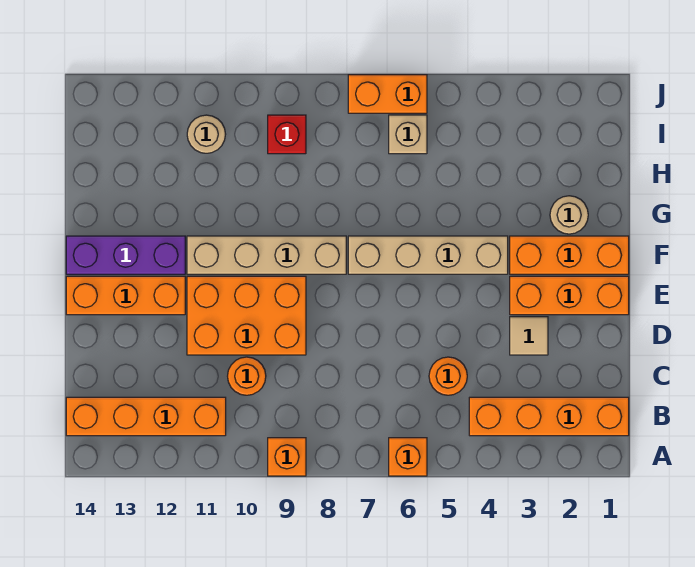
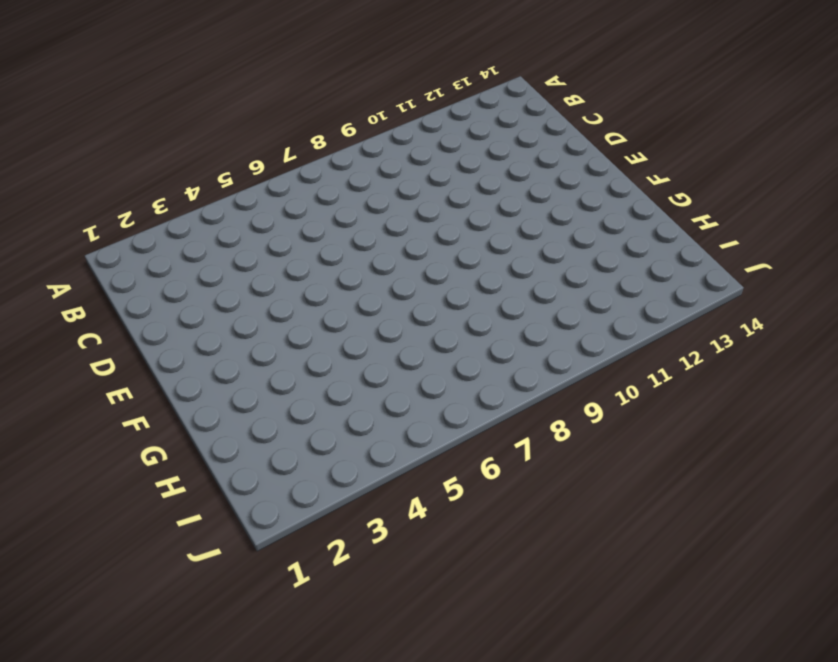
none -> orange 1x1 brick [389,438,427,476]
none -> orange 1x1 brick [268,438,306,476]
none -> orange 1x4 brick [469,397,629,436]

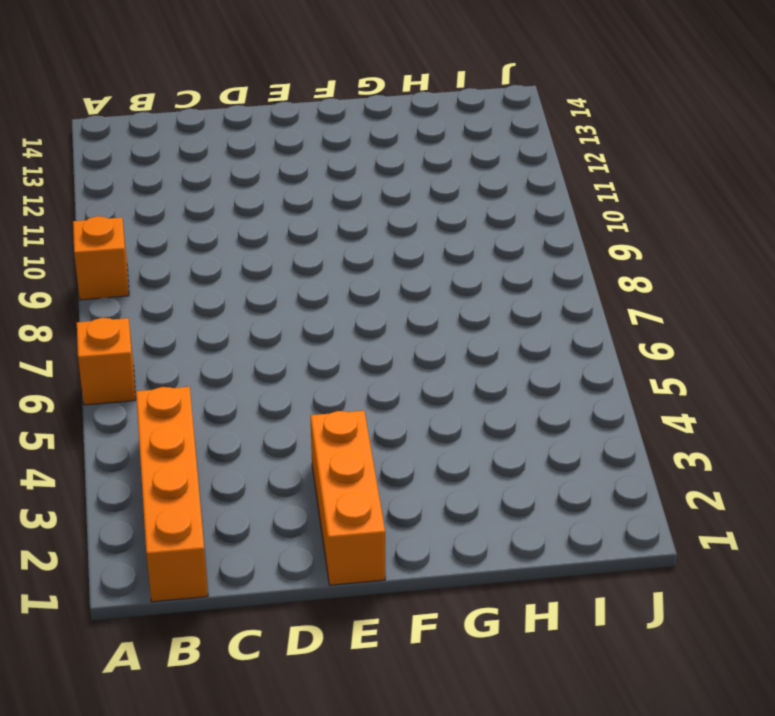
none -> orange 1x4 brick [66,397,226,436]
none -> orange 1x1 round brick [429,357,467,395]
none -> orange 1x1 round brick [228,357,266,395]

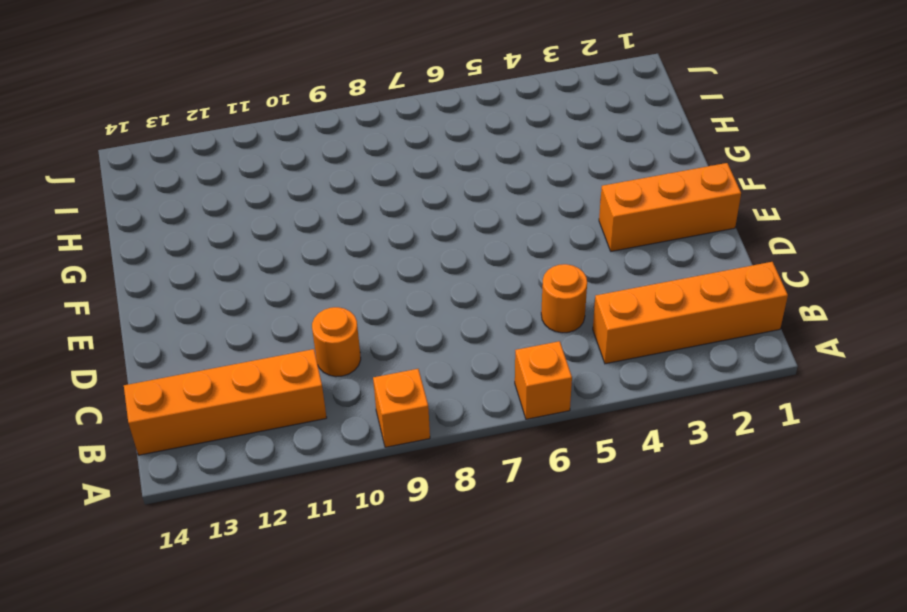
none -> tan 1x1 tile [510,317,548,355]
none -> orange 2x3 brick [187,276,306,355]
none -> orange 1x3 brick [66,276,185,315]

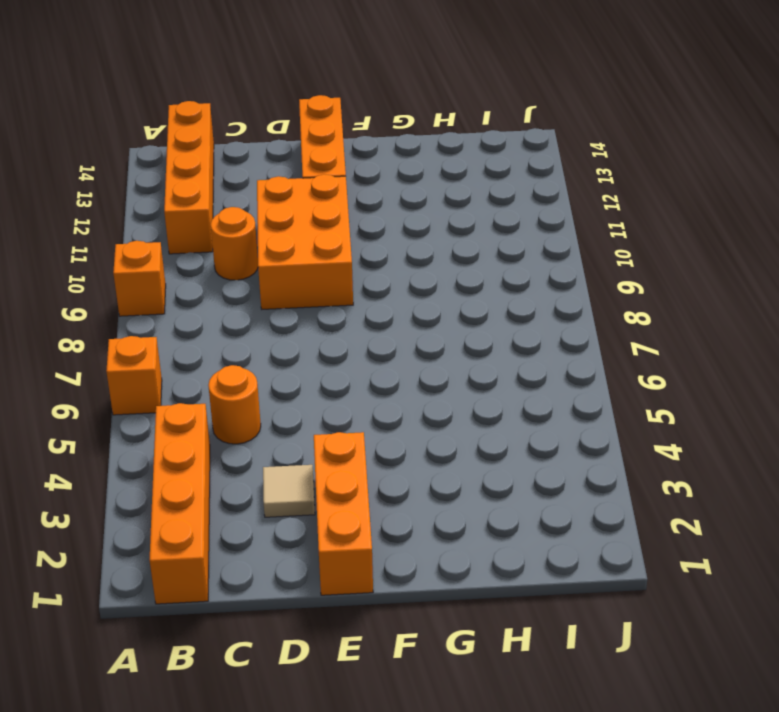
none -> orange 1x3 brick [510,236,629,274]
none -> tan 1x4 brick [348,236,508,274]
none -> tan 1x4 brick [187,236,346,274]

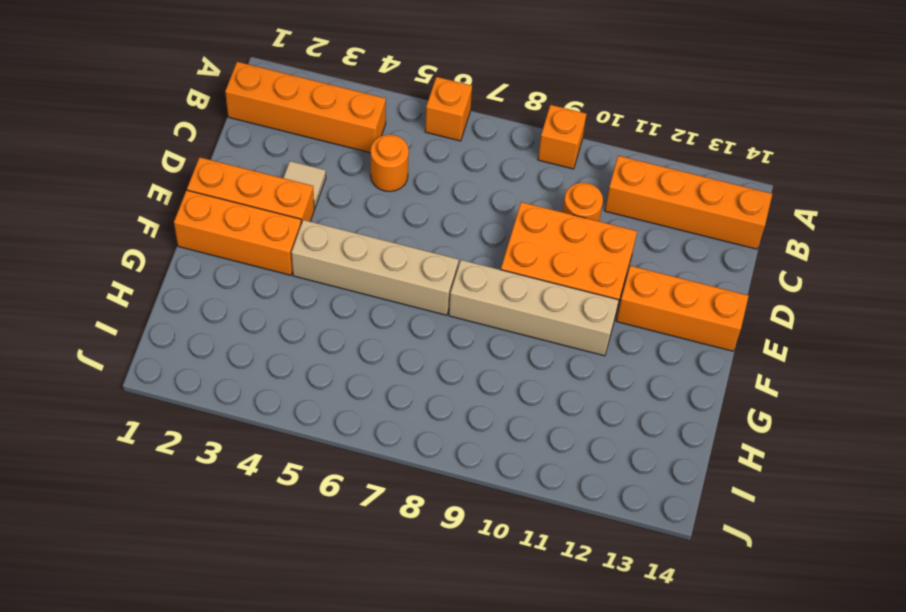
none -> purple 1x3 brick [66,236,185,274]
none -> tan 1x1 round brick [550,196,588,234]
none -> tan 1x1 brick [389,115,427,154]

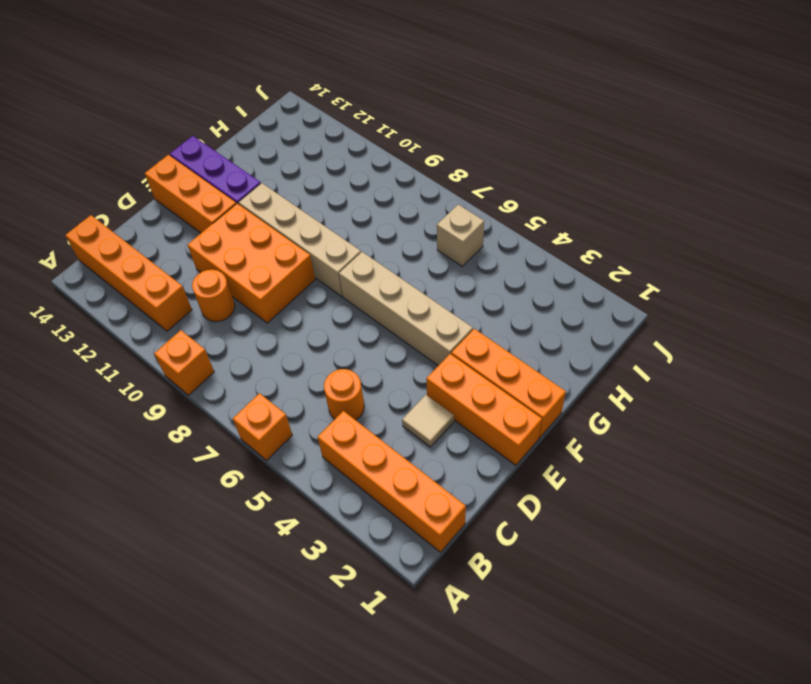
none -> tan 1x1 round brick [550,196,588,234]
none -> red 1x1 brick [268,115,306,154]
none -> tan 1x1 round brick [187,115,226,153]

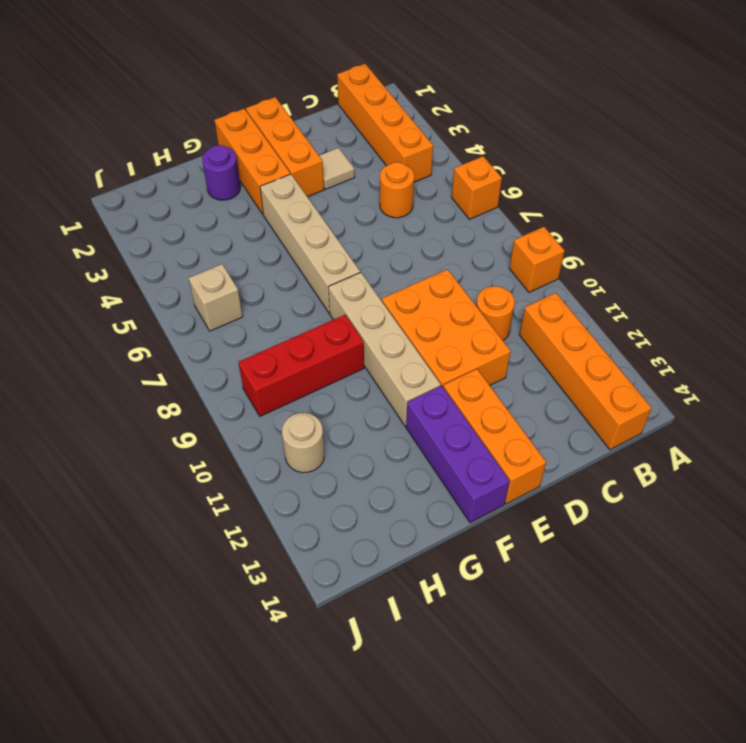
purple 1x1 round brick [202,145,240,200] -> tan 1x1 round brick [550,196,588,234]
red 1x3 brick [239,315,364,416] -> red 1x1 brick [268,115,306,154]
none -> orange 1x2 brick [348,75,427,113]

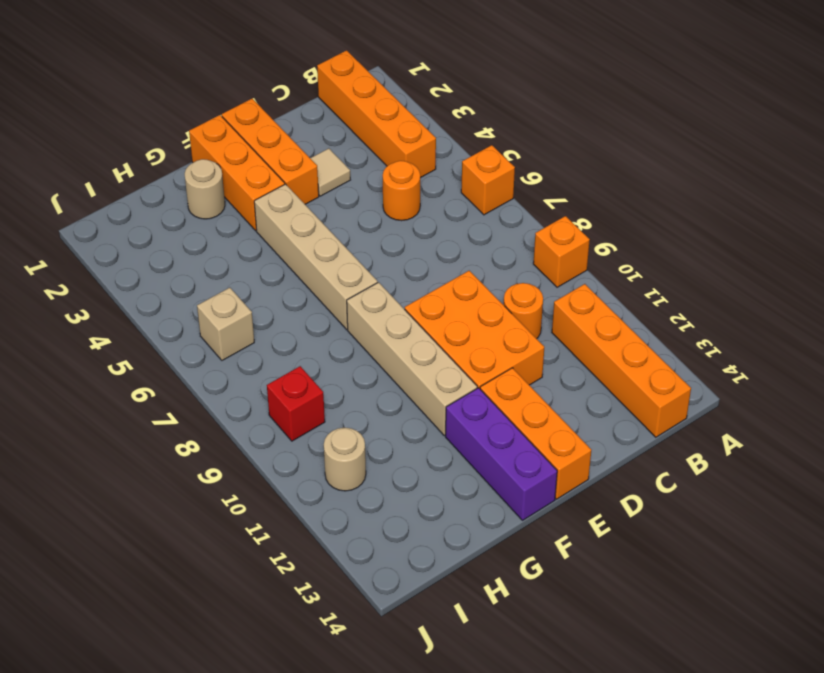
none -> orange 1x2 brick [348,75,427,113]

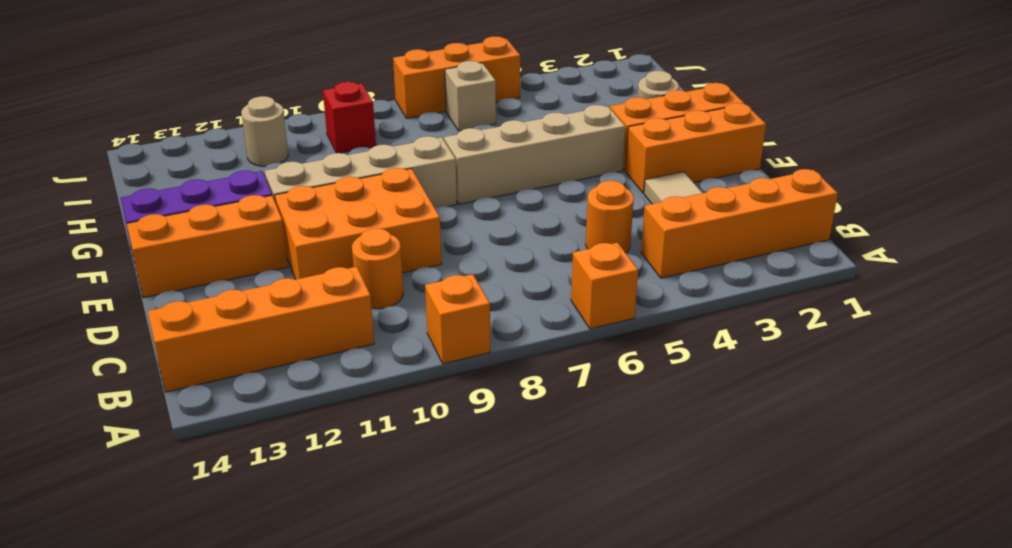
orange 1x3 brick [393,36,520,118] -> orange 1x2 brick [348,75,427,113]

